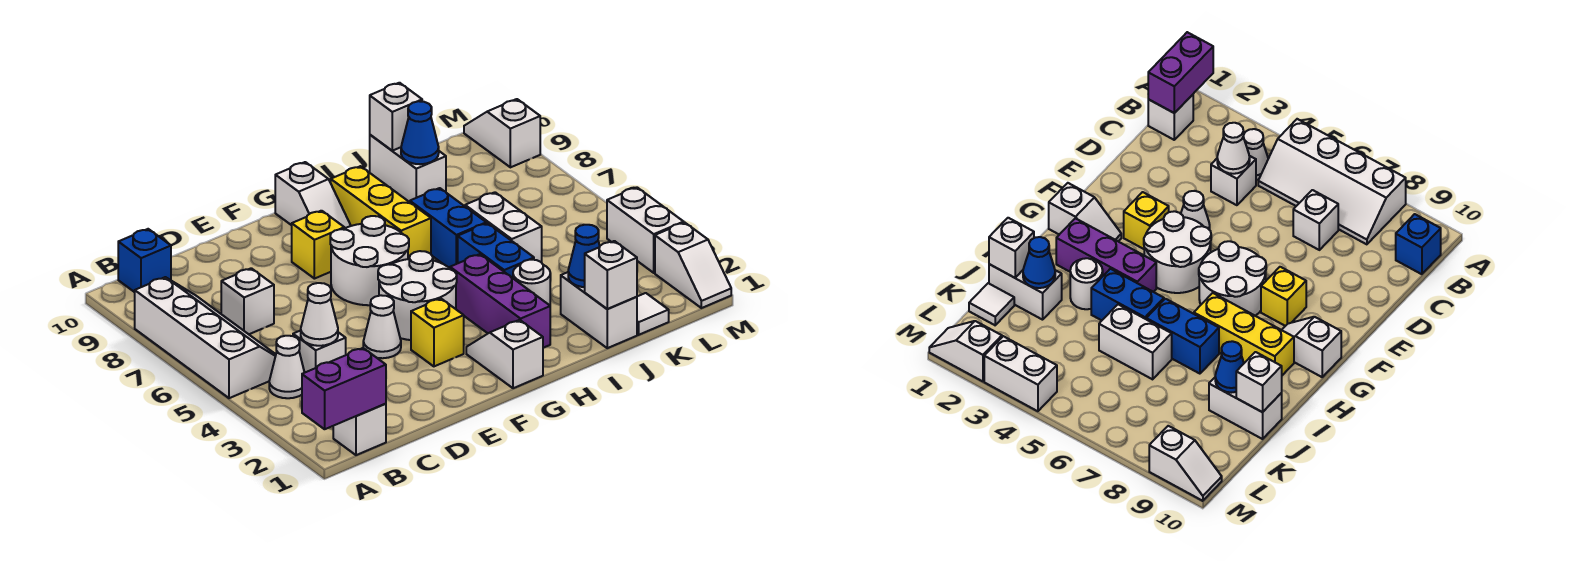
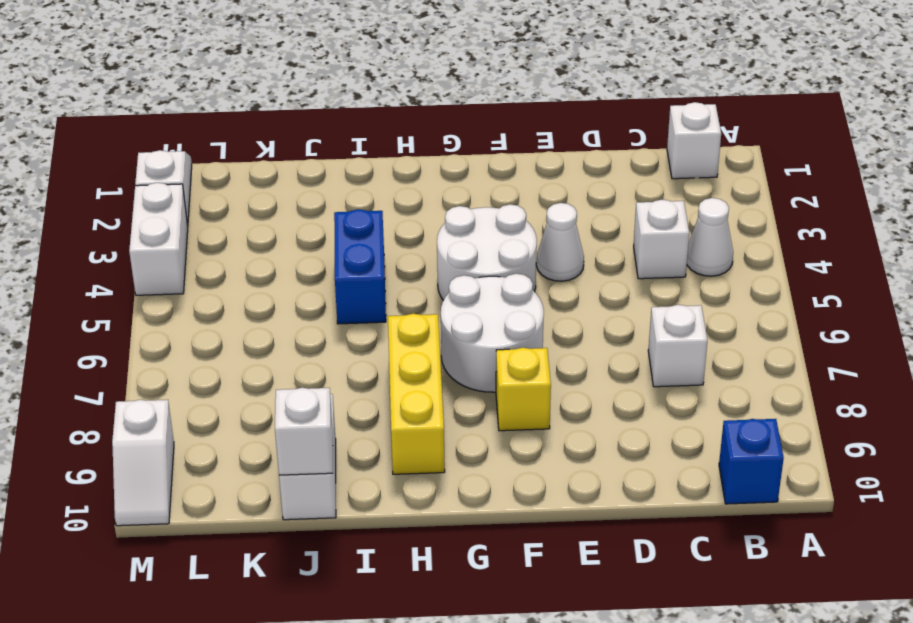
none -> white 2x4 slope [135,277,276,398]
none -> yellow 1x1 brick [411,299,464,366]
none -> white 1x2 slope [466,320,543,388]
none -> white 1x2 slope [275,162,351,228]

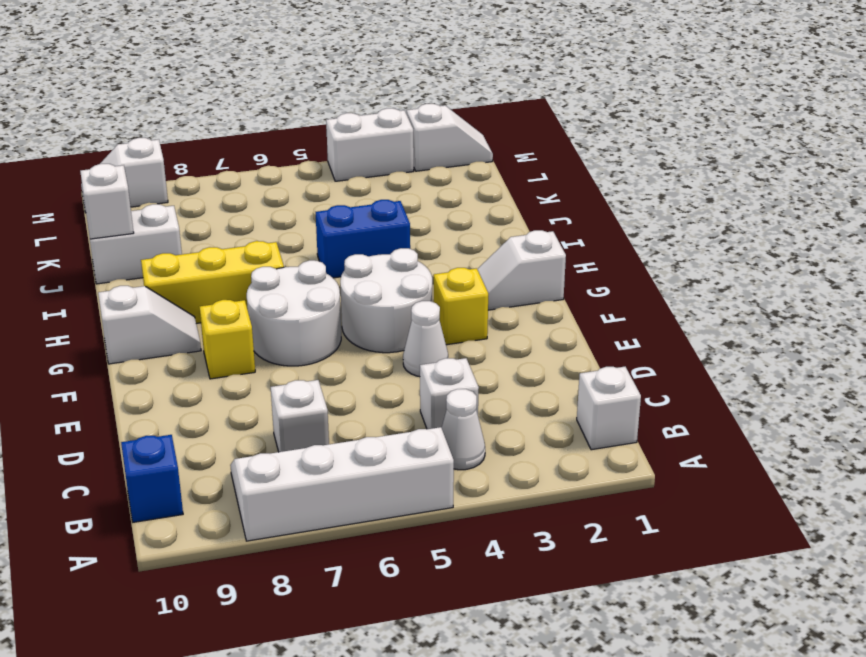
none -> purple 1x3 brick [450,254,550,348]
none -> white 1x1 round brick [513,260,550,305]
none -> blue 1x2 brick [410,188,486,268]
none -> white 1x2 brick [561,272,637,348]

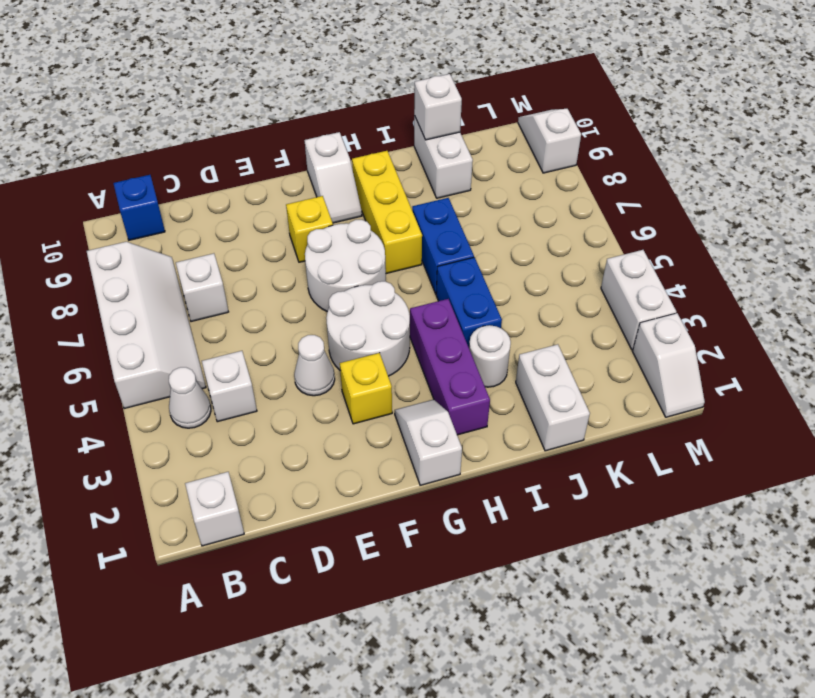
none -> white 1x2 brick [465,192,542,263]
none -> white 1x1 tile [637,293,669,335]
none -> purple 1x2 brick [302,348,386,429]
none -> white 1x1 cone [301,283,338,346]

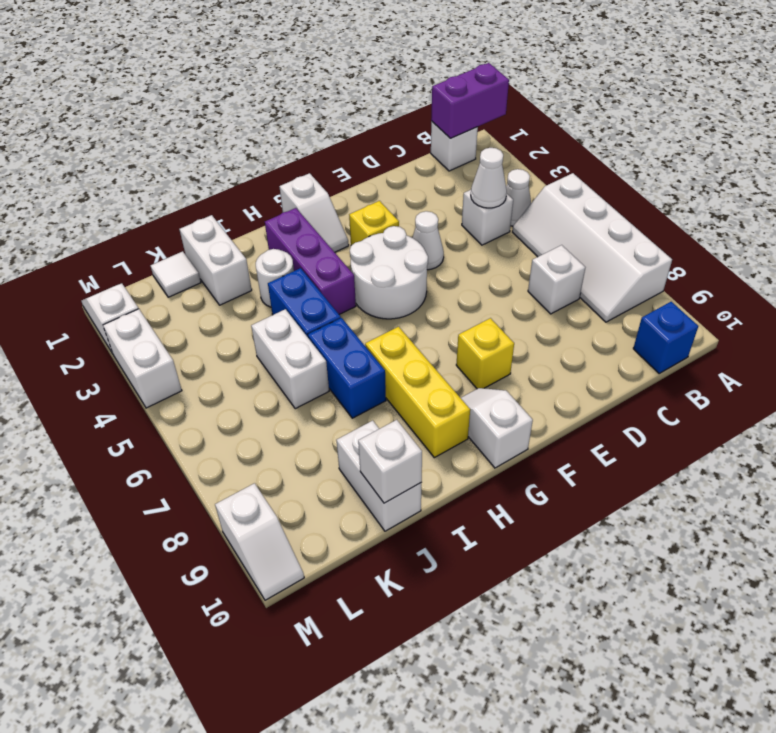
none -> white 2x2 round brick [330,216,409,305]
none -> white 1x1 brick [585,241,637,309]
none -> blue 1x1 cone [568,225,600,287]
none -> blue 1x1 cone [401,101,439,164]

